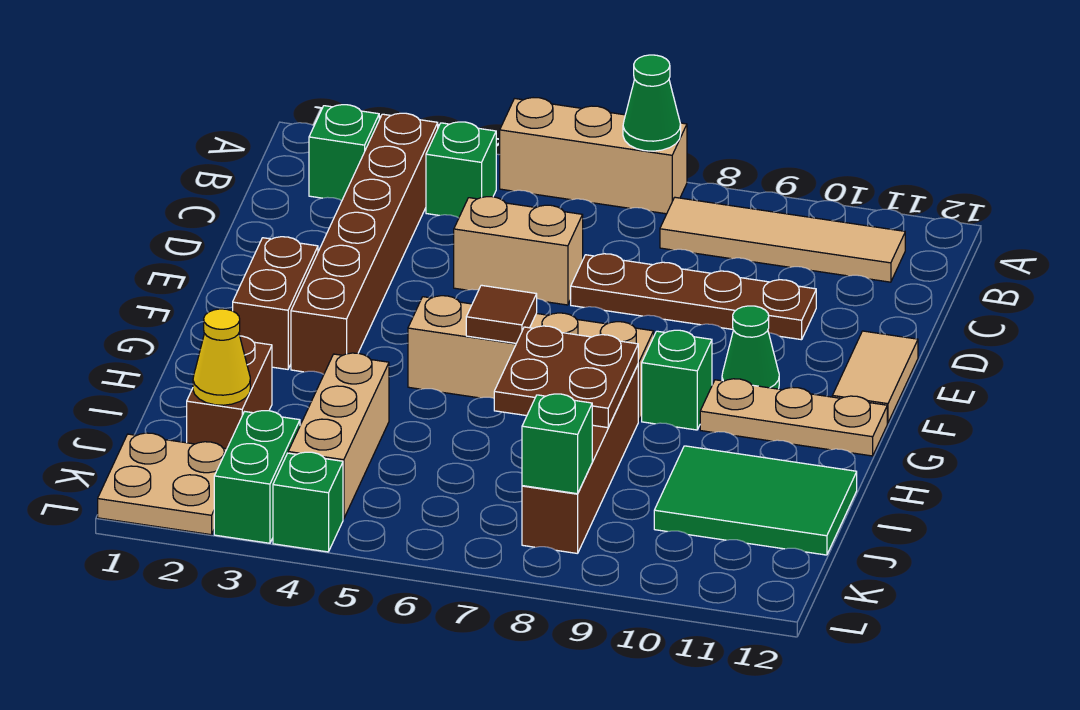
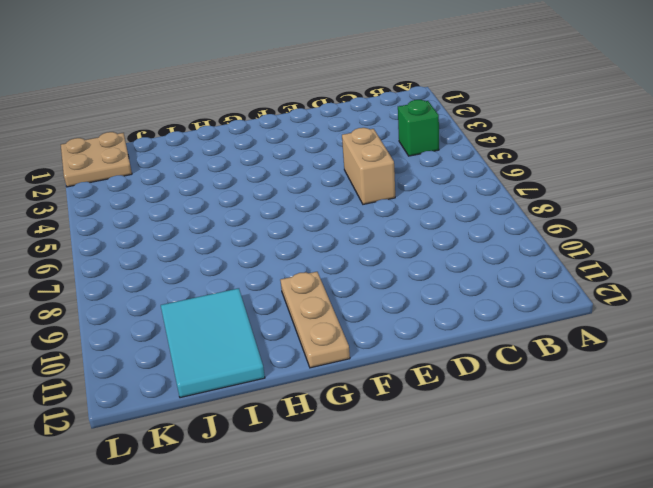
cyan 2x3 tile [161,288,265,398] -> green 2x3 tile [654,446,857,555]
none -> tan 1x3 brick [500,98,687,214]
none -> green 1x1 brick [309,105,379,201]
none -> brown 1x6 brick [291,113,438,374]

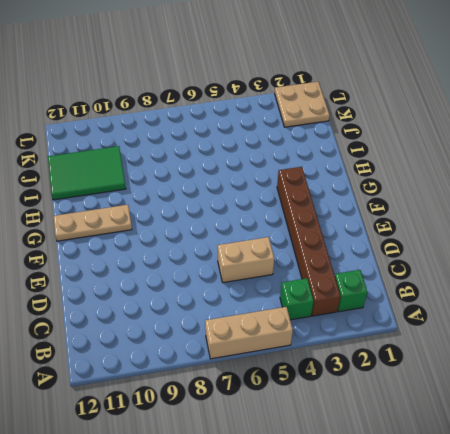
none -> tan 1x4 tile [660,197,905,282]
none -> brown 1x4 plate [571,254,816,340]
none -> tan 1x2 tile [832,331,918,423]

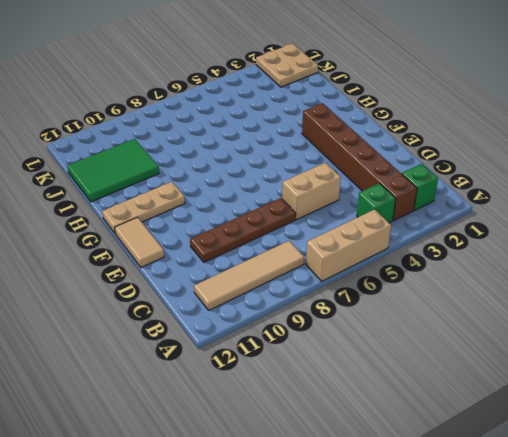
none -> brown 1x2 brick [233,237,318,369]
none -> green 1x1 cone [722,306,779,389]
none -> tan 1x4 brick [408,296,654,421]

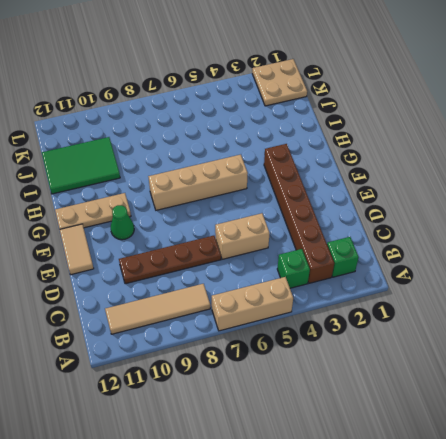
none -> brown 1x2 brick [233,237,318,369]
none -> green 1x1 brick [642,330,712,430]
none -> brown 1x4 brick [522,365,638,554]

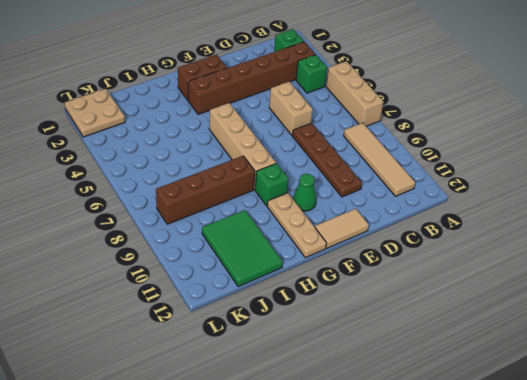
none -> brown 1x2 brick [187,336,272,449]
none -> tan 1x3 brick [288,353,389,519]
none -> green 1x2 brick [214,411,300,543]

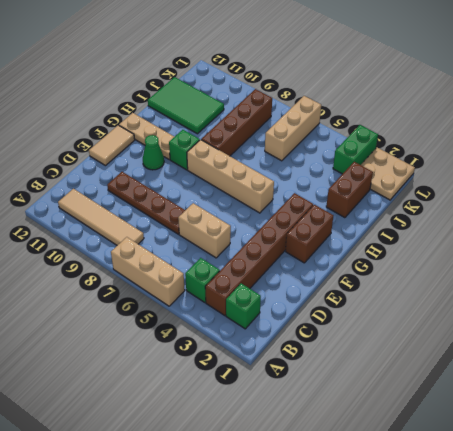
tan 1x3 brick [265,96,321,161] -> tan 1x3 brick moved to [288,353,389,519]
none -> green 1x1 brick [273,452,343,552]
none -> green 1x1 cone [623,55,681,151]
none -> brown 1x1 tile [466,285,537,343]

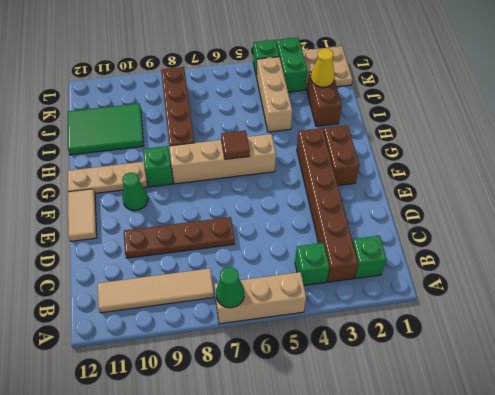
none -> tan 1x2 brick [454,197,583,305]
none -> brown 2x2 plate [494,326,638,428]
none -> green 1x1 brick [522,394,592,494]

